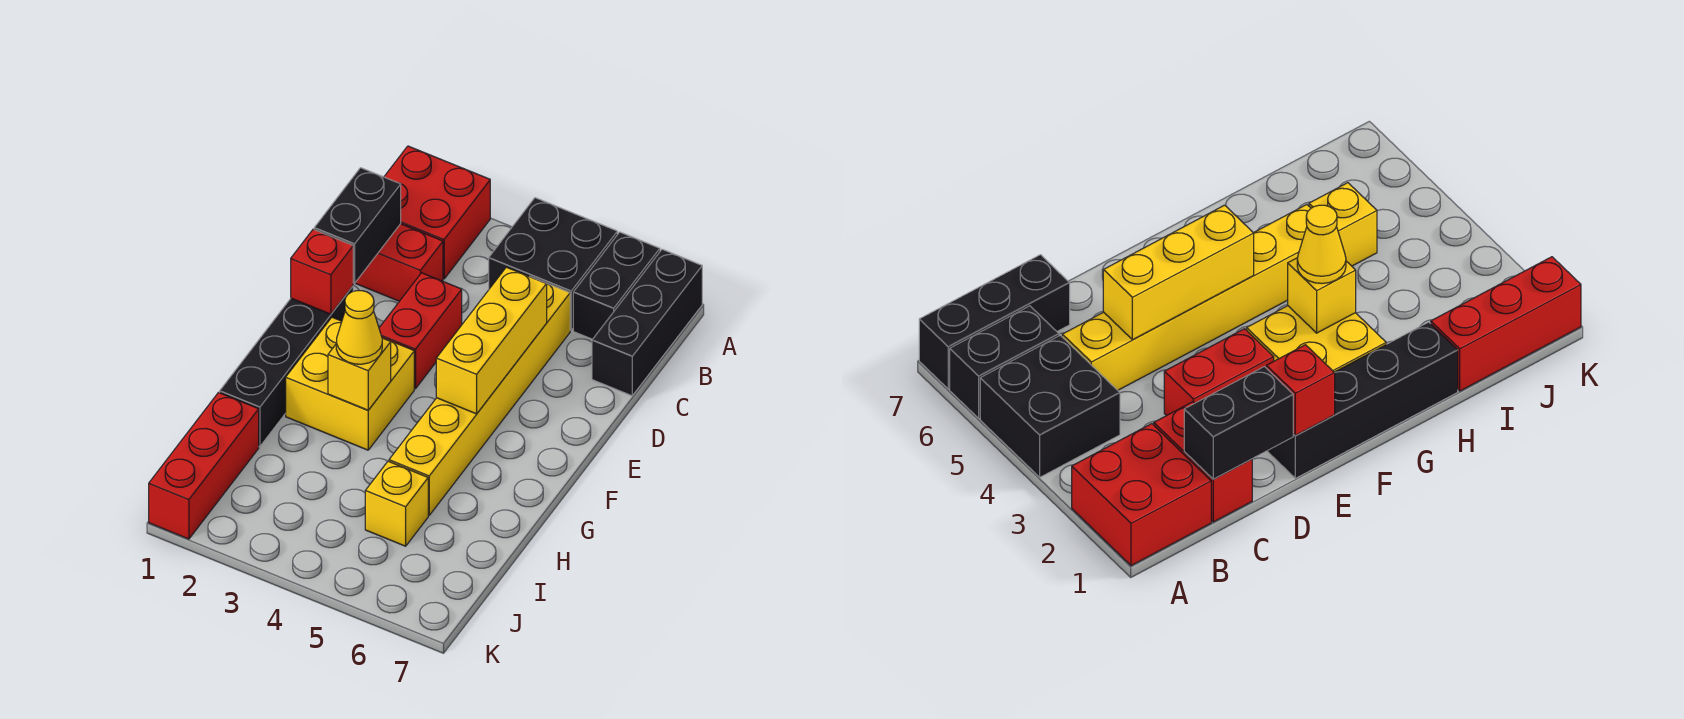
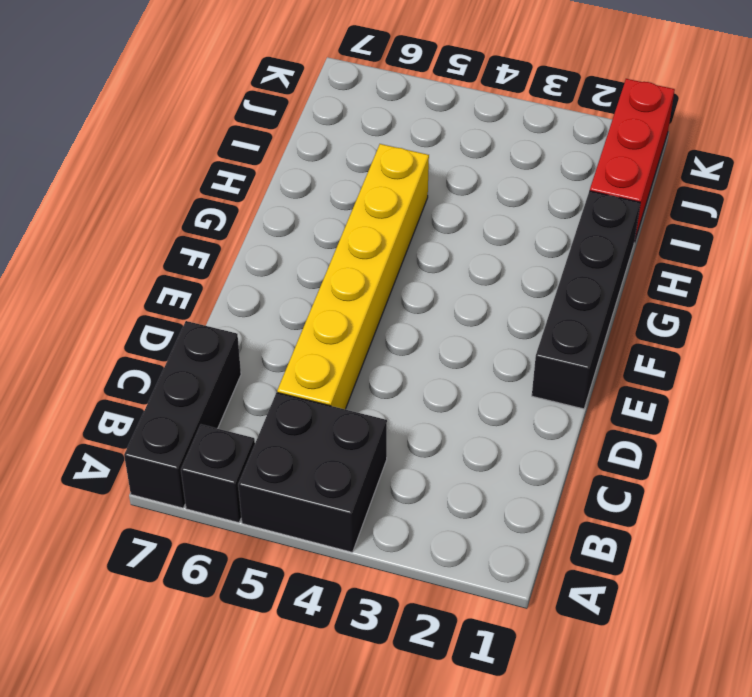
black 1x1 brick [181,425,255,523] -> black 1x2 brick [573,232,660,339]
none -> red 2x2 brick [384,146,490,279]
none -> red 1x2 brick [355,224,443,301]
none -> red 1x2 brick [379,273,462,389]

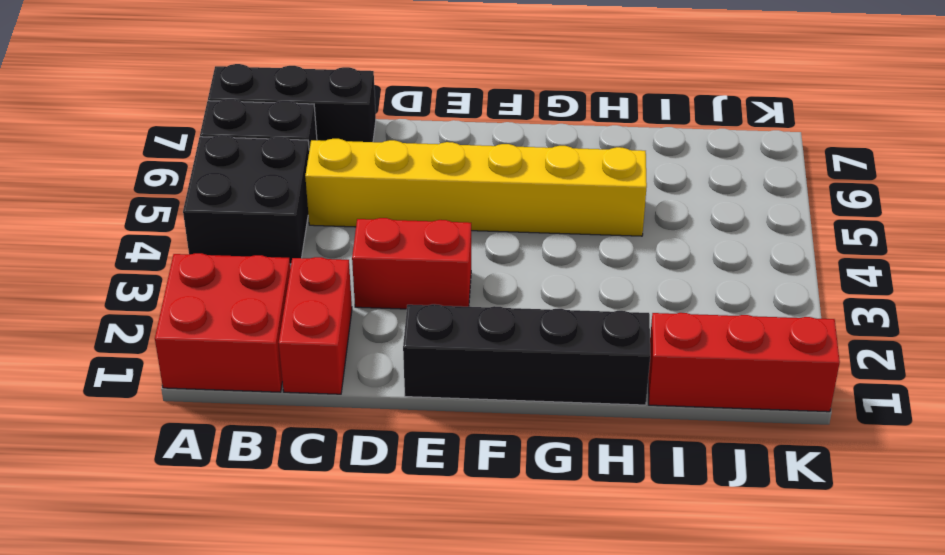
none -> yellow 2x2 brick [286,317,414,450]
none -> yellow 1x1 brick [365,461,428,546]
none -> black 1x2 brick [314,168,401,283]

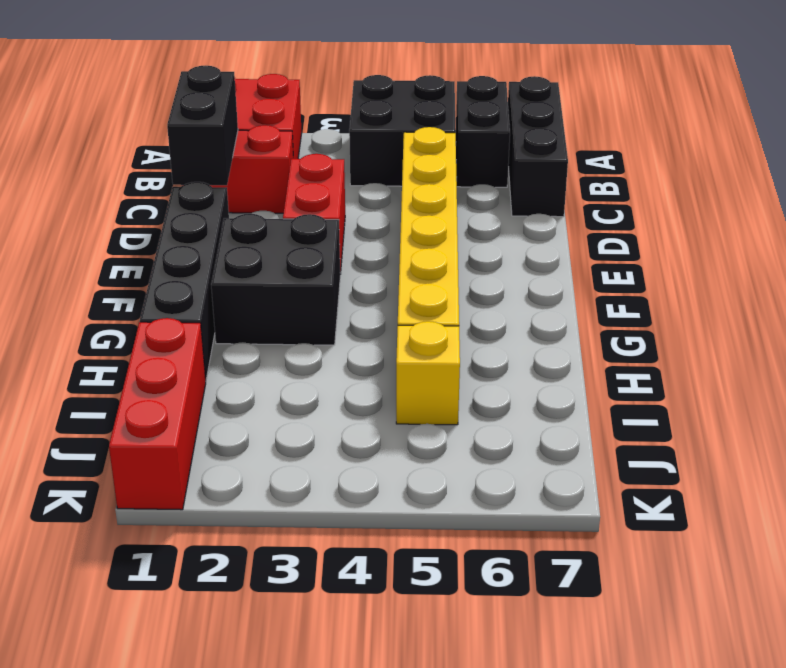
black 2x2 brick [211,214,340,345] -> yellow 2x2 brick [286,317,414,450]
none -> yellow 1x3 brick [436,267,547,414]
none -> red 1x1 brick [291,229,353,314]
none -> yellow 1x1 brick [328,338,391,410]

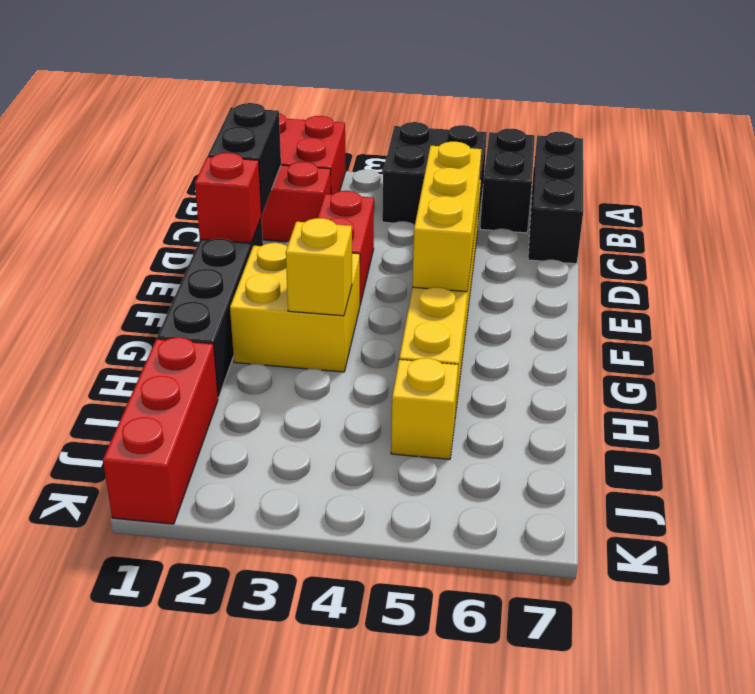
none -> yellow 1x1 cone [336,291,382,364]

